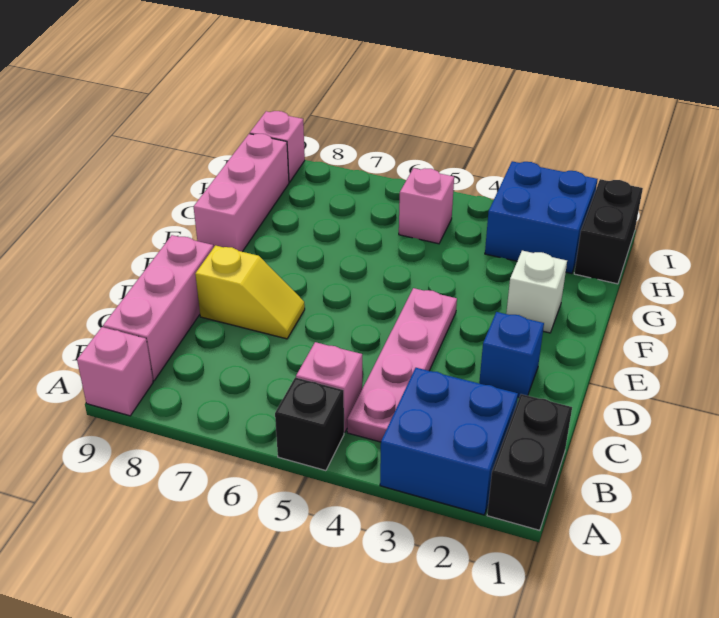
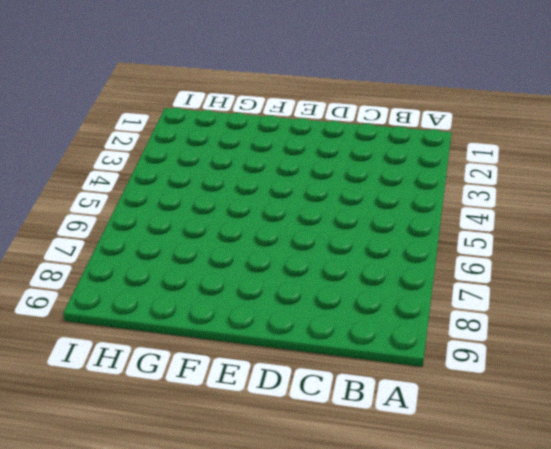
none -> black 1x2 brick [487,394,572,530]
none -> blue 2x2 brick [380,368,518,515]
none -> black 1x1 brick [275,377,344,471]

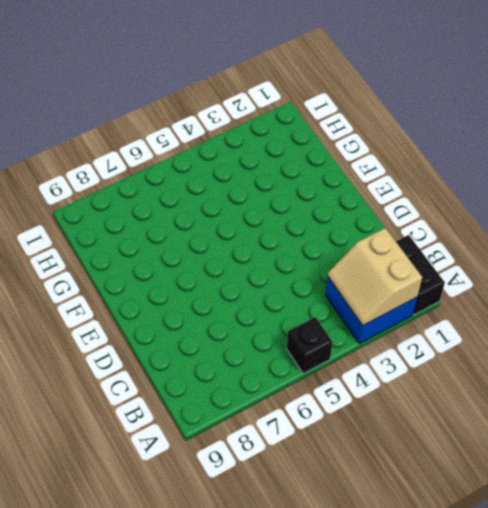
tan 2x2 slope [328,228,422,325] -> none
none -> pink 1x1 brick [77,327,153,416]
none -> pink 1x4 plate [347,288,457,442]
none -> pink 1x1 brick [296,342,362,432]

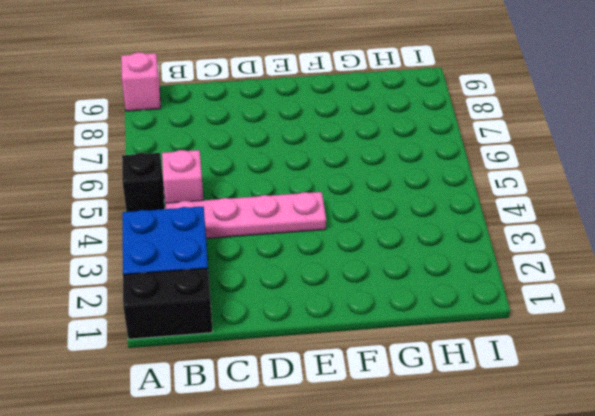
none -> pink 1x3 brick [103,235,213,381]
none -> blue 1x1 brick [479,312,544,398]
none -> yellow 1x2 slope [195,246,305,339]

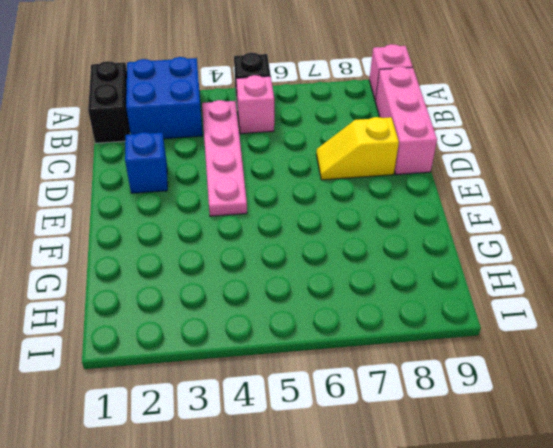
none -> white 1x1 brick [506,251,567,333]
none -> pink 1x3 brick [194,134,289,252]
none -> black 1x2 brick [574,179,643,284]

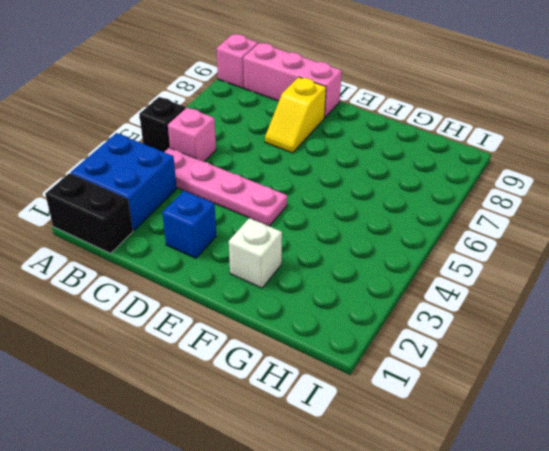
none -> pink 1x3 brick [194,134,289,252]
none -> black 1x2 brick [574,179,643,284]
none -> blue 2x2 brick [485,161,598,274]

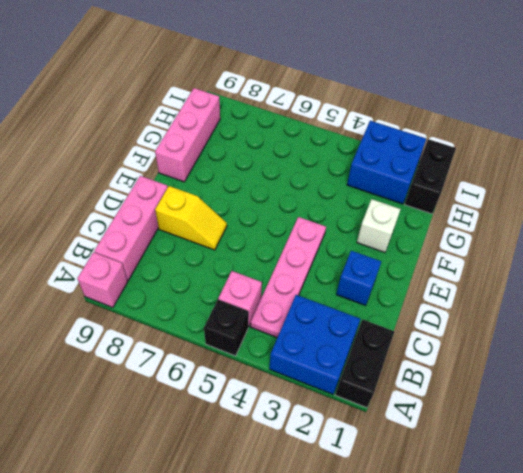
none -> pink 1x1 brick [399,168,454,244]
none -> pink 1x1 brick [250,111,305,182]

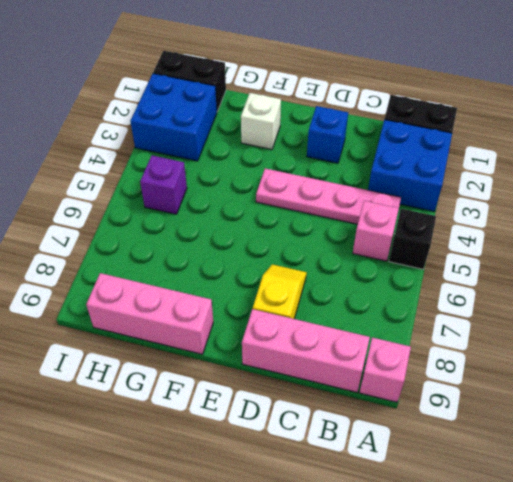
purple 1x1 brick [140,155,187,214] -> pink 1x1 brick [399,168,454,244]
none -> pink 1x1 brick [250,111,305,182]

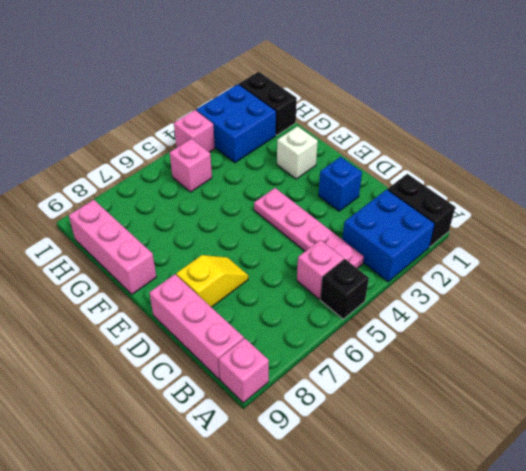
pink 1x1 brick [174,110,215,152] -> pink 1x1 brick moved to [250,111,305,182]

